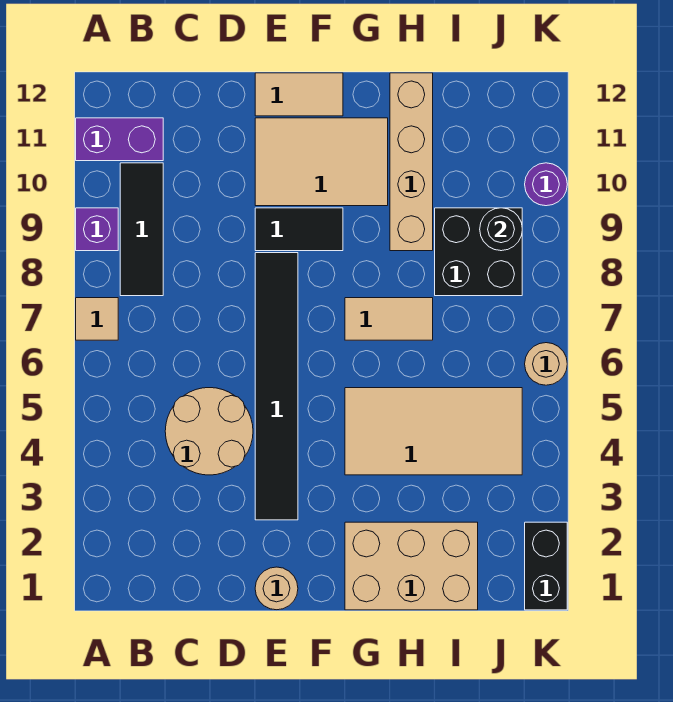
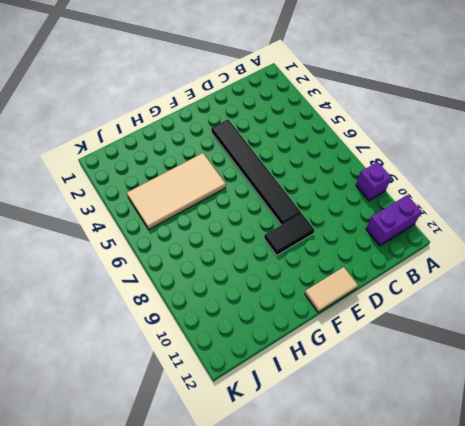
none -> tan 1x1 tile [76,298,118,340]
none -> black 1x3 tile [120,163,163,296]
none -> tan 2x2 round brick [165,388,253,475]

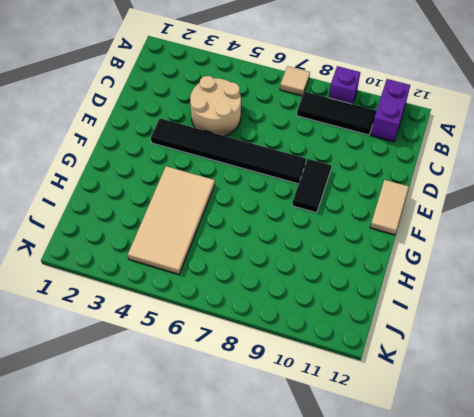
none -> tan 1x1 round brick [255,567,298,610]
none -> tan 2x3 tile [255,118,388,206]
none -> tan 2x3 brick [345,522,478,610]

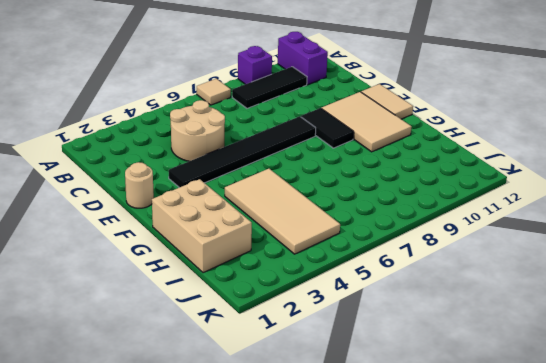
none -> tan 1x2 tile [345,298,433,340]
none -> tan 1x4 brick [390,73,433,251]
none -> black 2x2 brick [435,208,522,296]

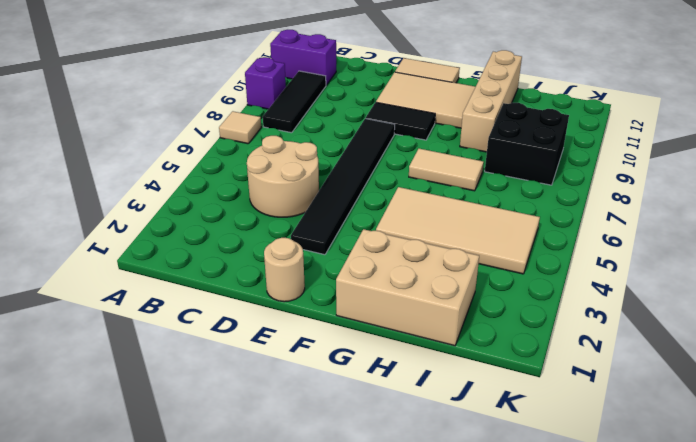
none -> black 1x2 brick [525,522,567,610]
none -> tan 1x1 round brick [525,343,567,385]
none -> purple 1x1 round brick [525,163,567,206]

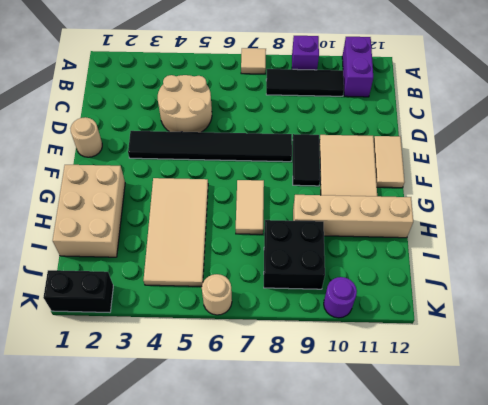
none -> black 1x1 round brick [480,208,522,251]

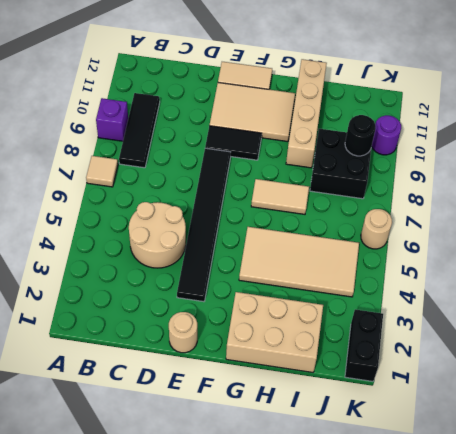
none -> purple 1x2 brick [76,118,163,161]

